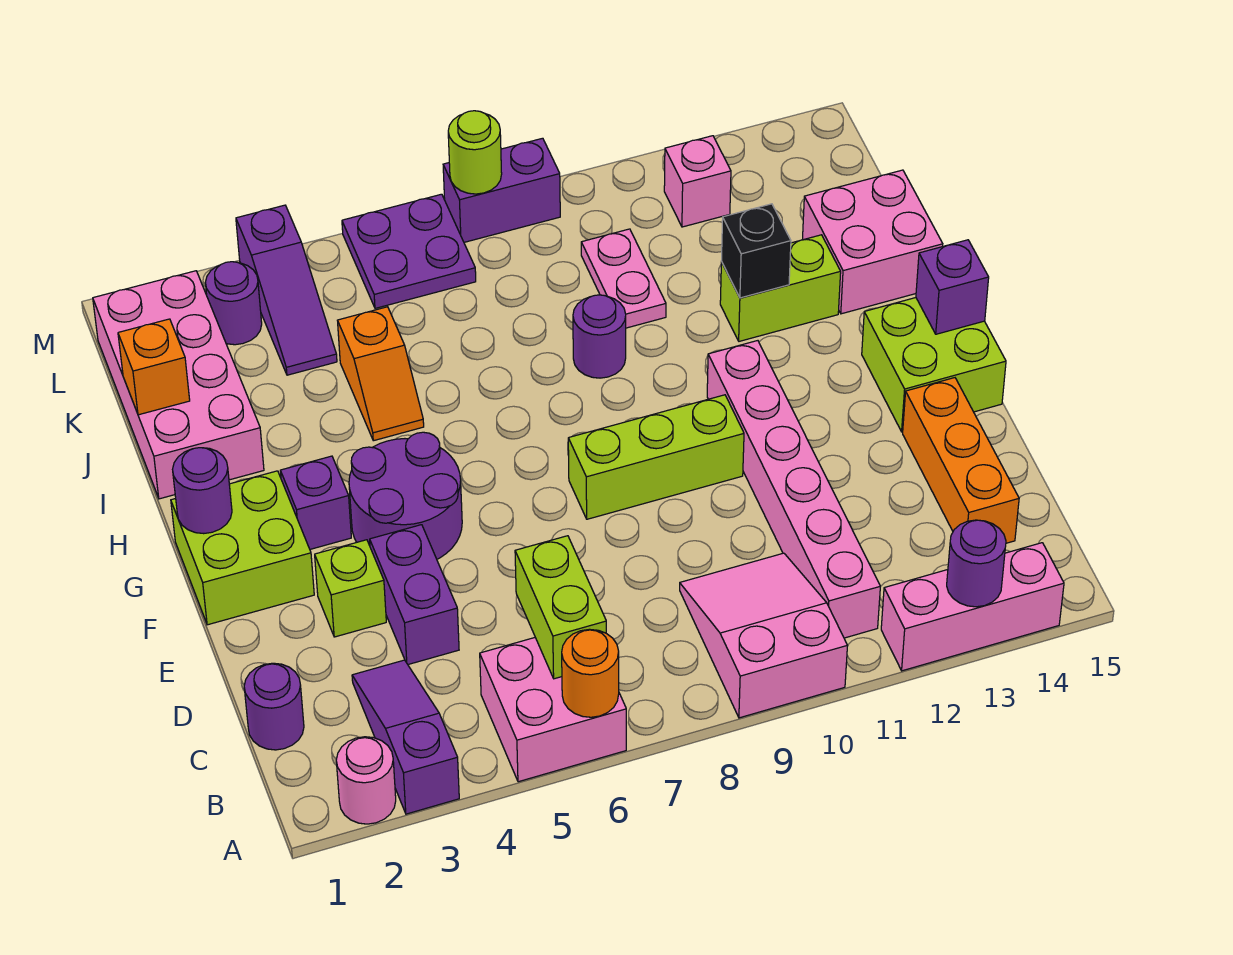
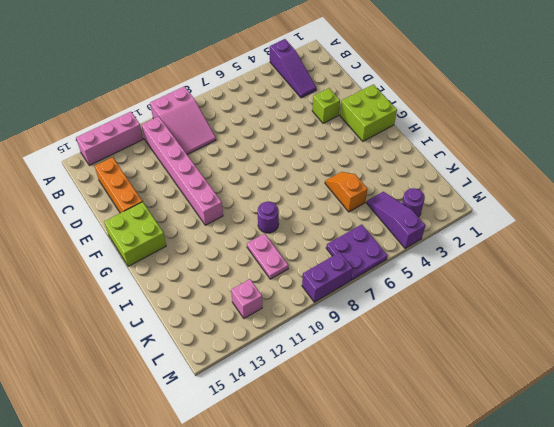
none -> pink 1x1 round brick [336,737,396,824]
none -> pink 2x2 brick [480,638,626,782]
none -> purple 1x1 round brick [244,663,304,750]
none -> purple 1x2 brick [370,525,459,664]

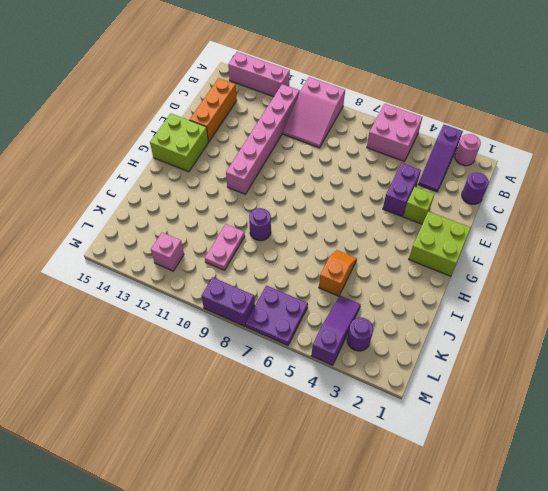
none -> purple 2x2 round brick [349,432,462,559]
none -> lime 1x3 brick [568,395,744,519]
none -> purple 1x1 brick [280,456,351,549]
none -> pink 2x4 brick [93,271,264,499]

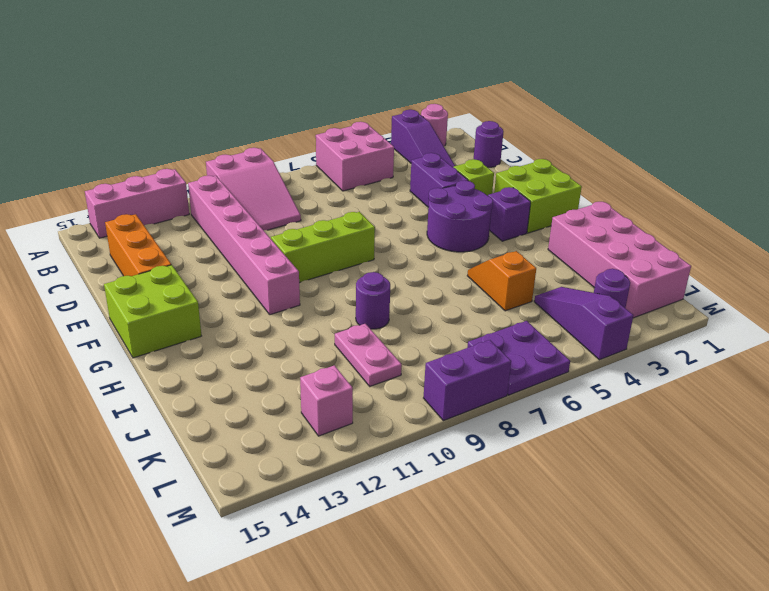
none -> lime 1x2 brick [720,235,841,341]
none -> pink 2x2 brick [803,170,943,314]
none -> orange 1x1 round brick [562,629,619,717]
none -> purple 1x1 round brick [947,520,1006,607]

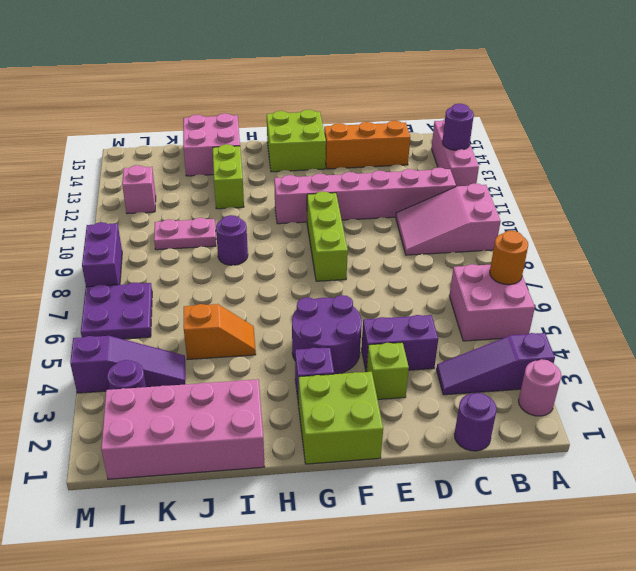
none -> lime 1x2 brick [515,536,606,679]
none -> purple 1x1 round brick [173,448,232,534]
none -> purple 1x1 brick [916,240,989,334]
none -> black 1x1 brick [721,204,791,298]

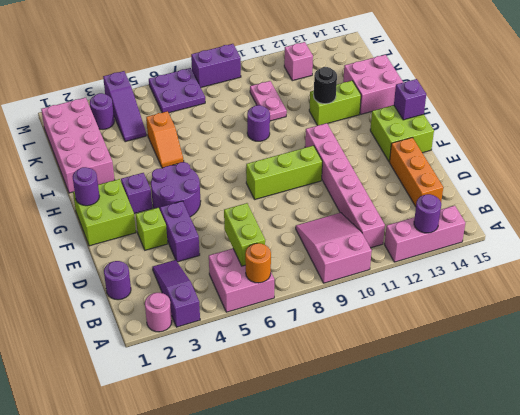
black 1x1 round brick [314,67,337,104] -> black 1x1 brick [721,204,791,298]
none -> orange 1x1 brick [118,319,190,415]
none -> lime 1x1 round brick [448,111,502,194]

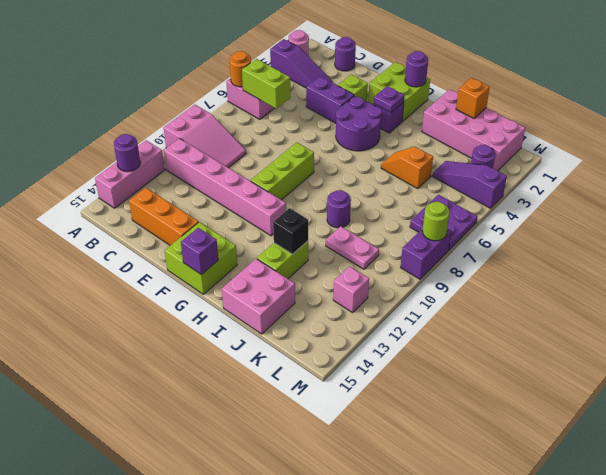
purple 1x1 plate [374,86,404,113] -> none

